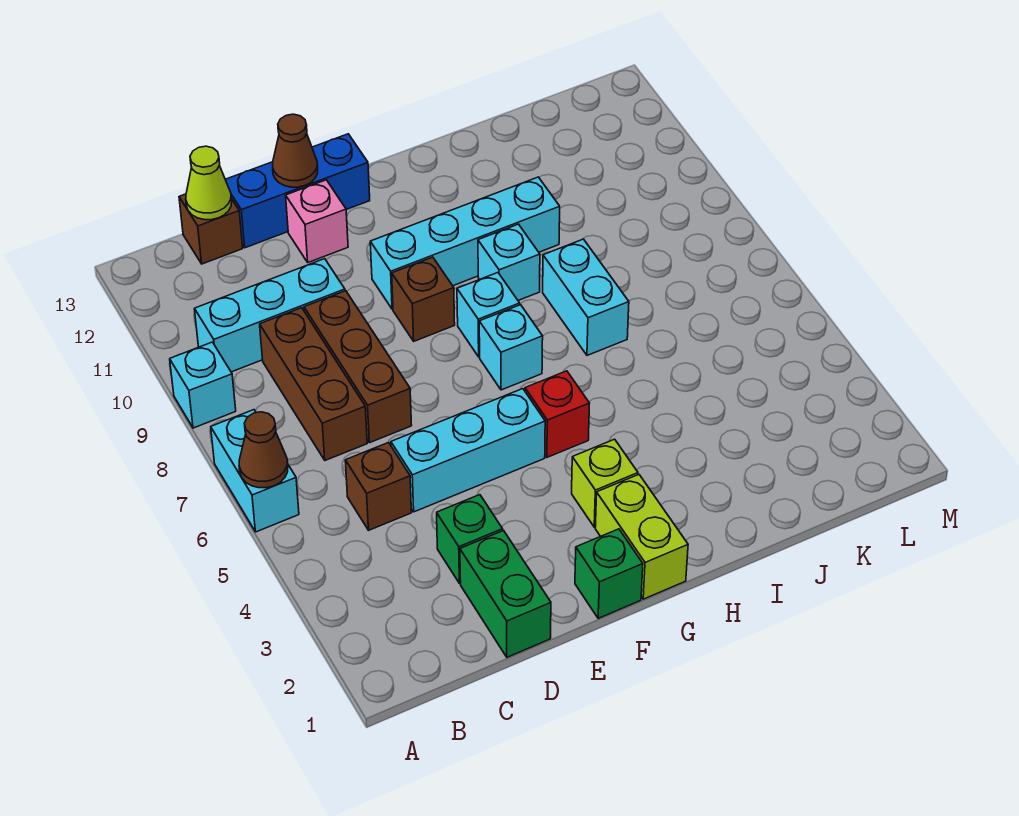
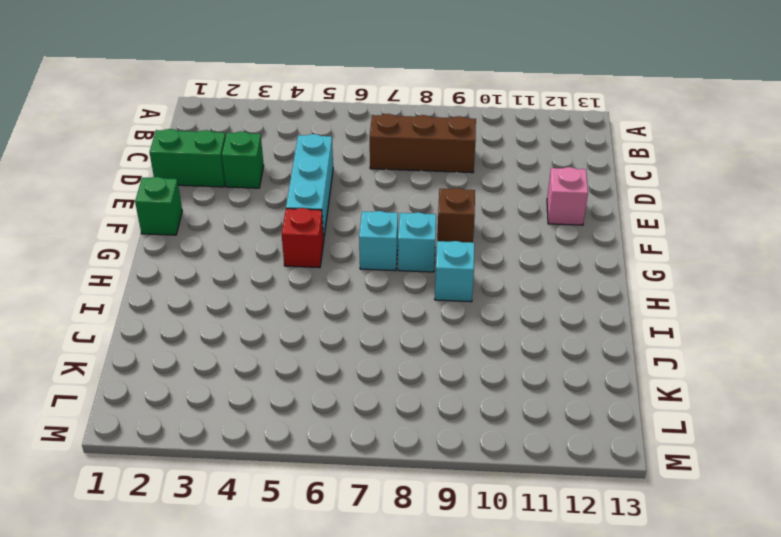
none -> cyan 1x2 brick [211,410,299,532]
none -> cyan 1x1 brick [170,342,236,428]
none -> cyan 1x3 brick [195,259,345,372]

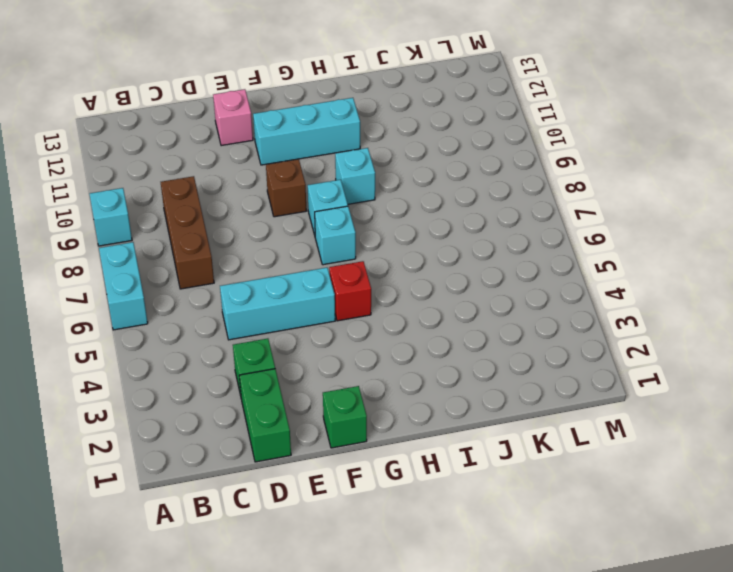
cyan 1x3 brick [253,98,360,165] -> cyan 1x3 brick moved to [195,259,345,372]
none -> brown 1x1 brick [345,442,412,530]
none -> brown 1x1 brick [179,194,243,264]
none -> brown 1x3 brick [304,291,412,443]

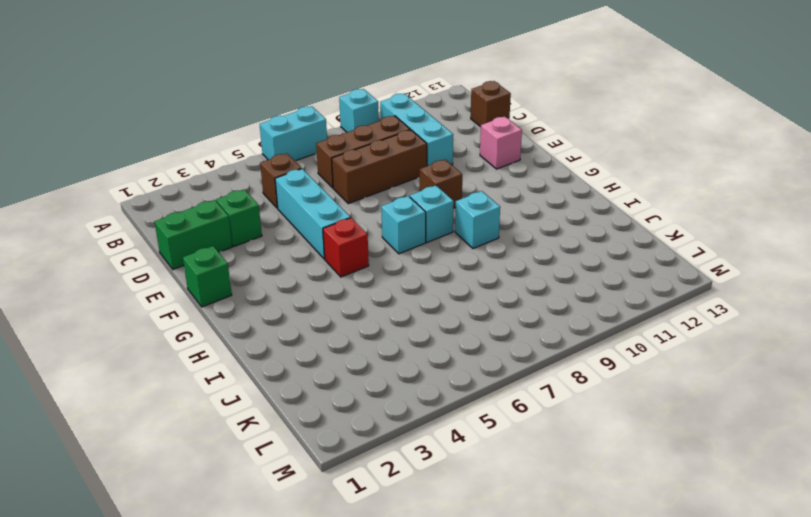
none -> blue 1x3 brick [225,134,370,248]
none -> cyan 1x4 brick [370,177,560,309]
none -> lime 1x2 brick [595,475,688,599]

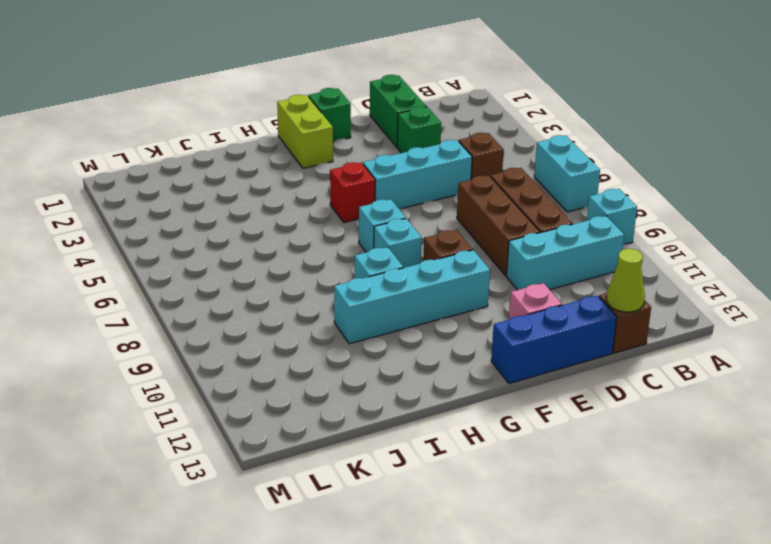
none -> lime 1x1 brick [572,439,638,527]
none -> cyan 1x2 brick [543,239,629,355]
none -> brown 1x1 cone [239,412,288,488]

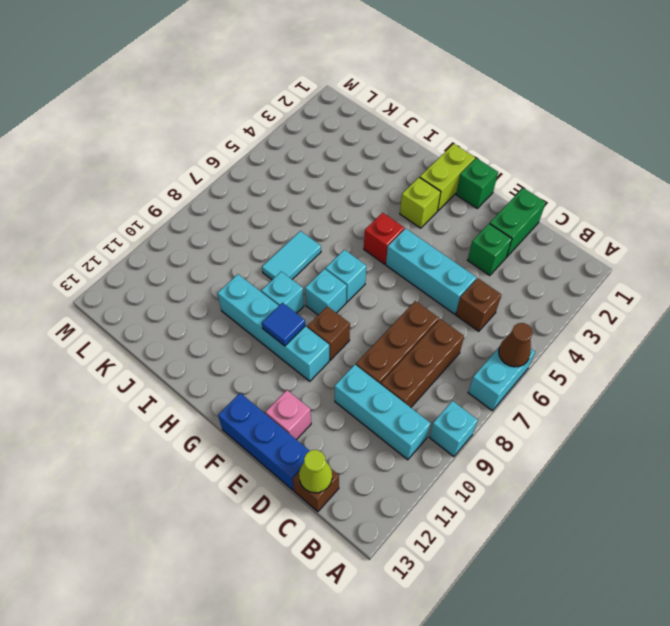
blue 1x1 tile [262,303,305,346] -> none
cyan 1x2 tile [262,231,321,280] -> cyan 1x2 brick [543,239,629,355]
none -> brown 1x1 cone [273,114,318,187]

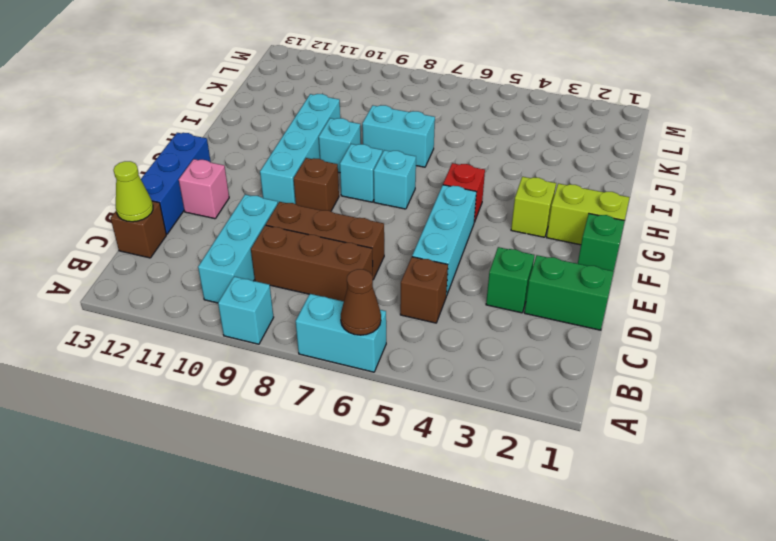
none -> brown 1x1 cone [273,114,318,187]

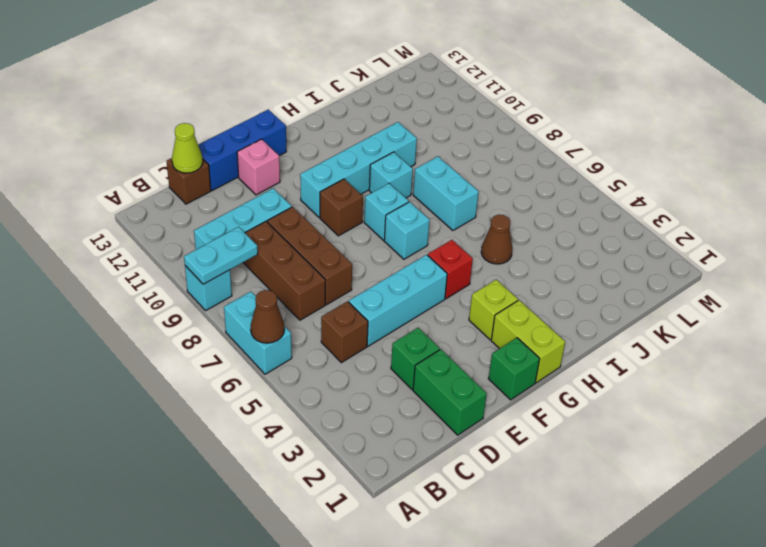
cyan 1x2 plate [184,227,258,284] -> none
brown 1x1 cone [481,215,512,264] -> brown 1x1 cone moved to [273,114,318,187]

